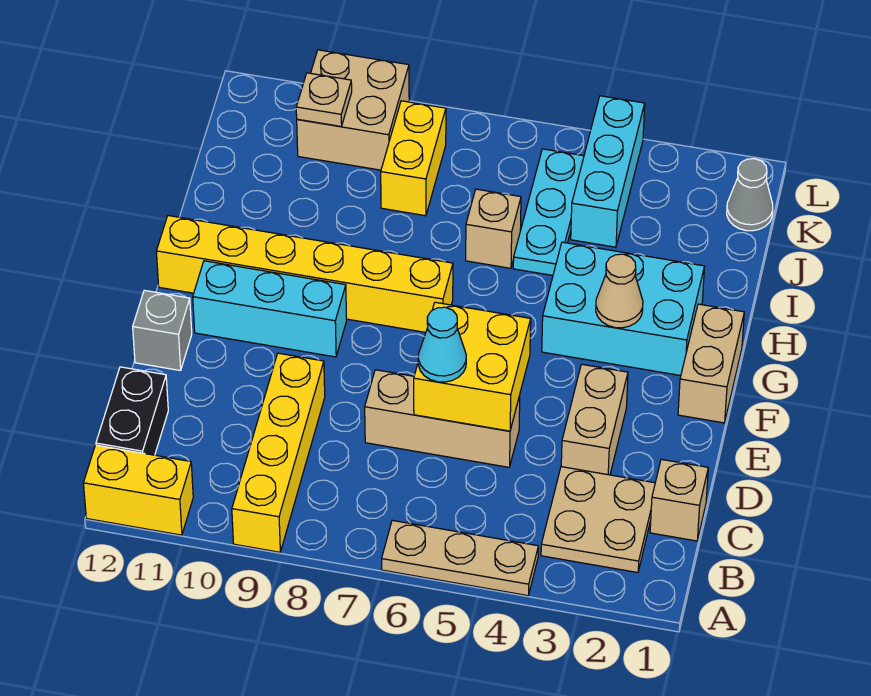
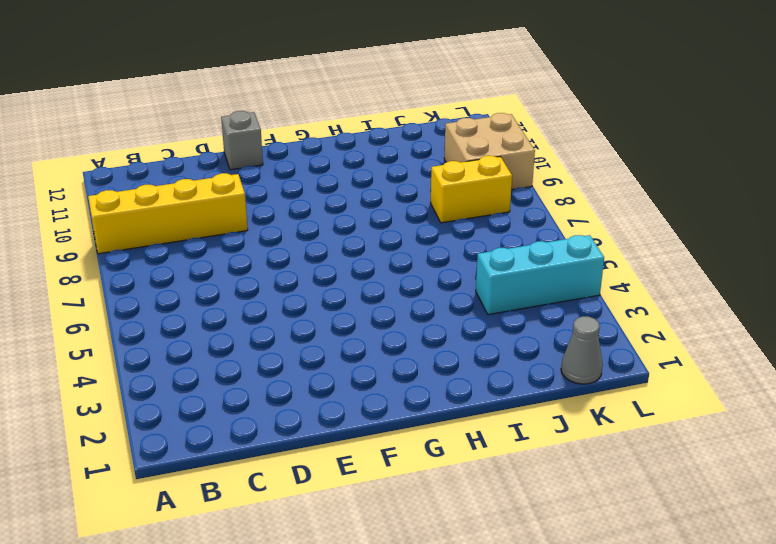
none -> tan 1x3 plate [382,520,538,596]
none -> yellow 1x2 brick [83,445,193,535]
none -> tan 2x2 plate [541,467,655,573]

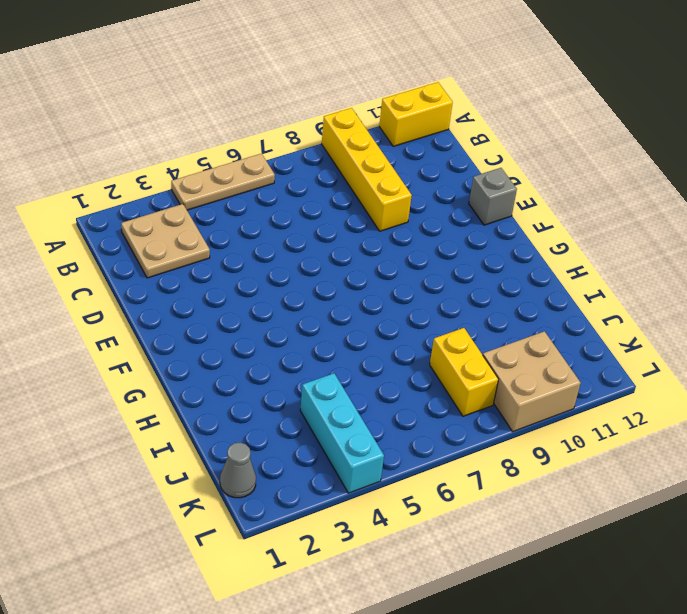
none -> black 1x2 brick [96,367,168,455]
none -> tan 1x1 brick [650,459,708,541]
none -> tan 1x2 brick [561,364,628,475]

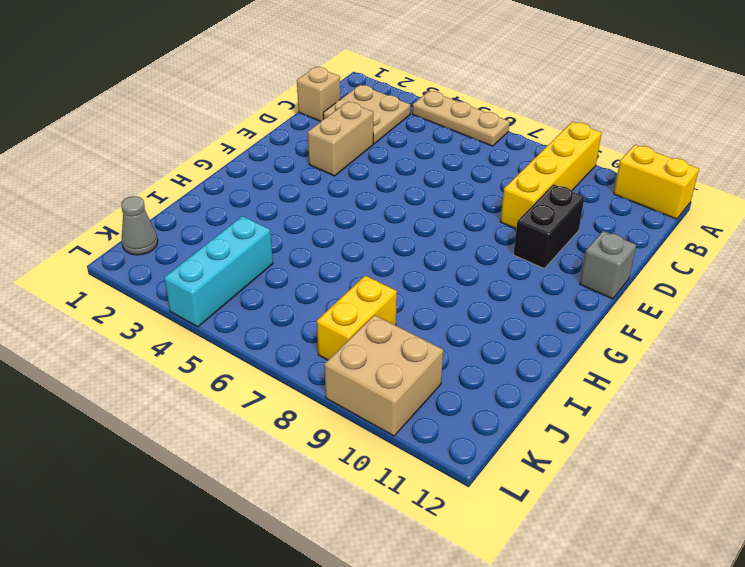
black 1x2 brick [513,184,584,269] -> black 1x2 brick moved to [96,367,168,455]
none -> tan 1x3 brick [365,370,520,467]
none -> tan 1x2 brick [678,304,744,423]
none -> cyan 1x3 brick [193,261,347,357]

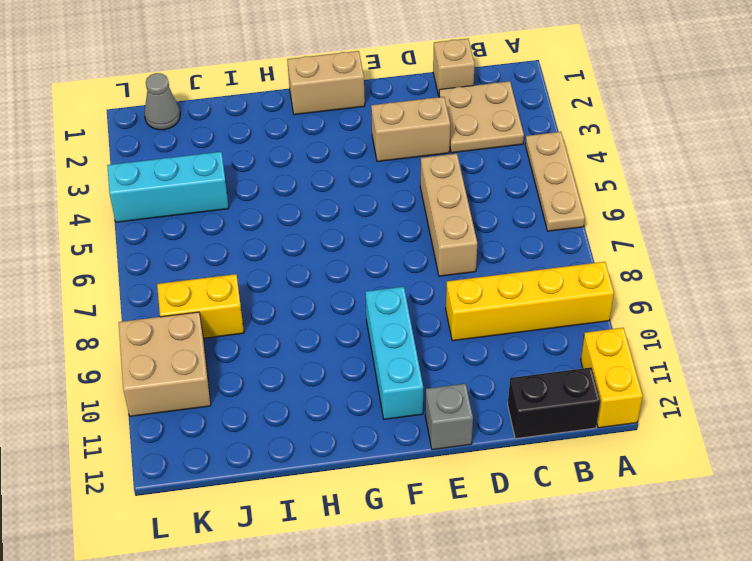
none -> cyan 2x3 brick [542,242,705,376]
none -> yellow 1x6 brick [156,216,453,332]
none -> cyan 1x3 plate [513,149,584,275]

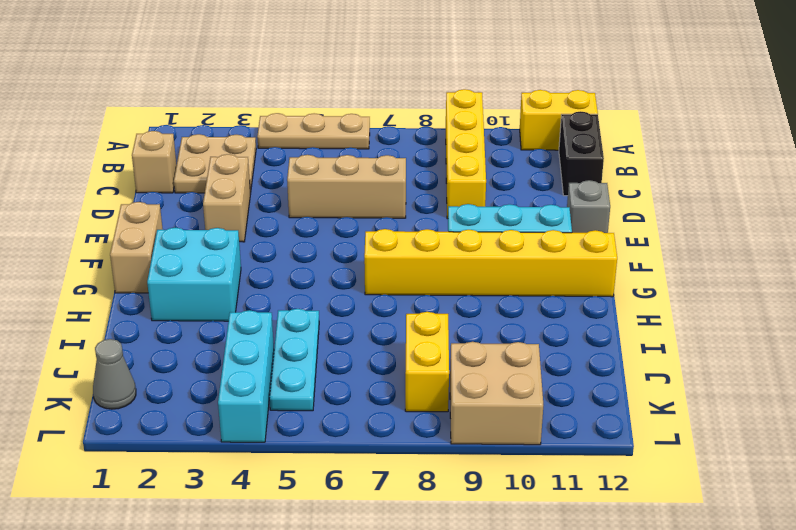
cyan 2x2 brick [147,228,241,321] -> cyan 2x3 brick [542,242,705,376]
none -> tan 1x1 brick [466,189,521,268]
none -> yellow 2x2 brick [414,302,531,431]
none -> tan 1x1 cone [596,254,643,328]

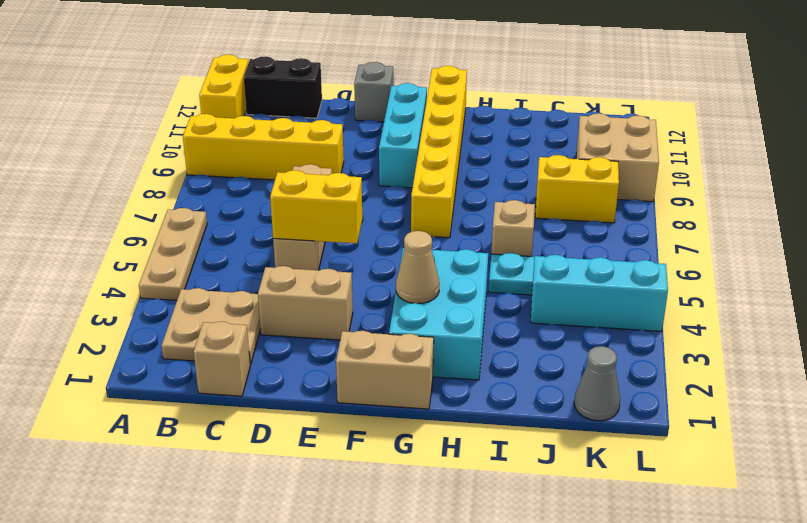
yellow 1x2 brick [270,170,362,243] -> yellow 2x2 brick [414,302,531,431]
none -> tan 1x1 plate [296,73,352,126]
none -> cyan 1x1 cone [418,307,466,382]

